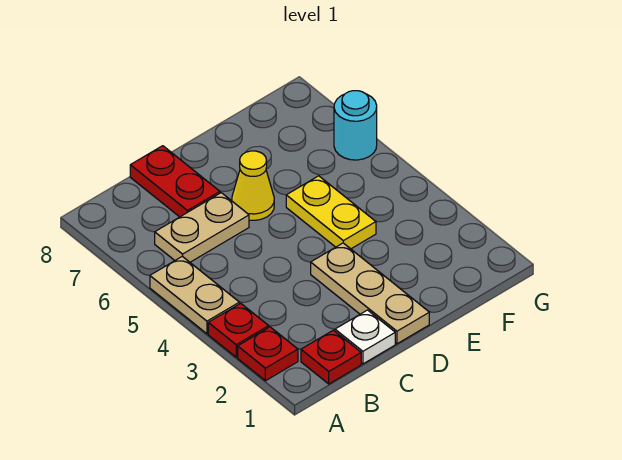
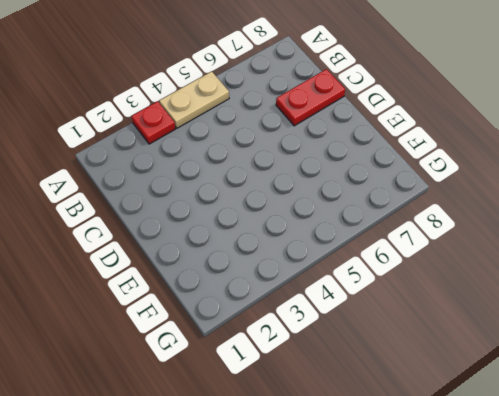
none -> red 1x1 plate [238,327,298,381]
none -> red 1x1 plate [301,330,361,384]

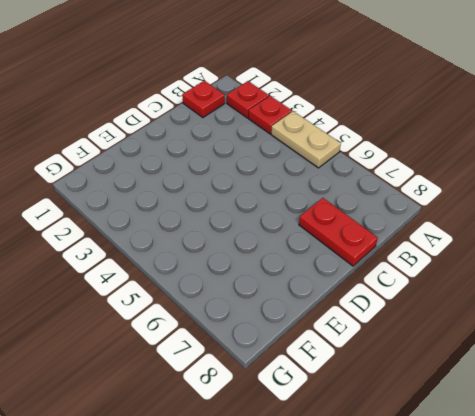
none -> tan 1x2 plate [155,193,249,262]
none -> white 1x1 plate [335,310,395,364]

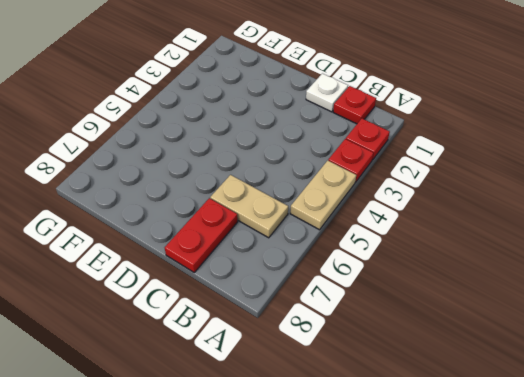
none -> tan 1x3 plate [311,243,429,344]
none -> yellow 1x1 cone [232,151,274,220]

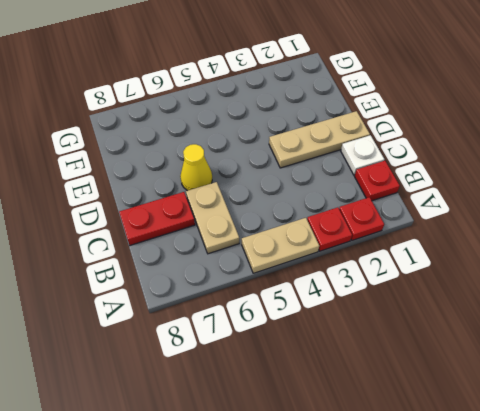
none -> yellow 1x2 plate [286,176,376,249]
none -> cyan 1x1 round brick [334,91,377,160]

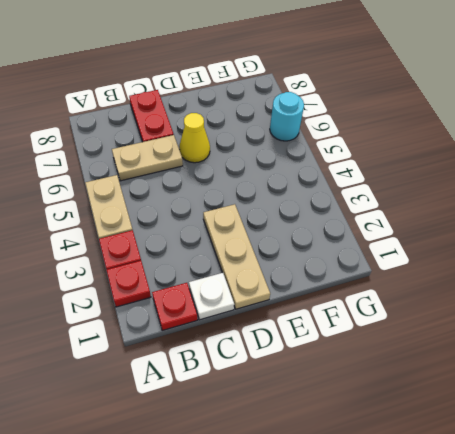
none -> yellow 1x2 plate [286,176,376,249]

